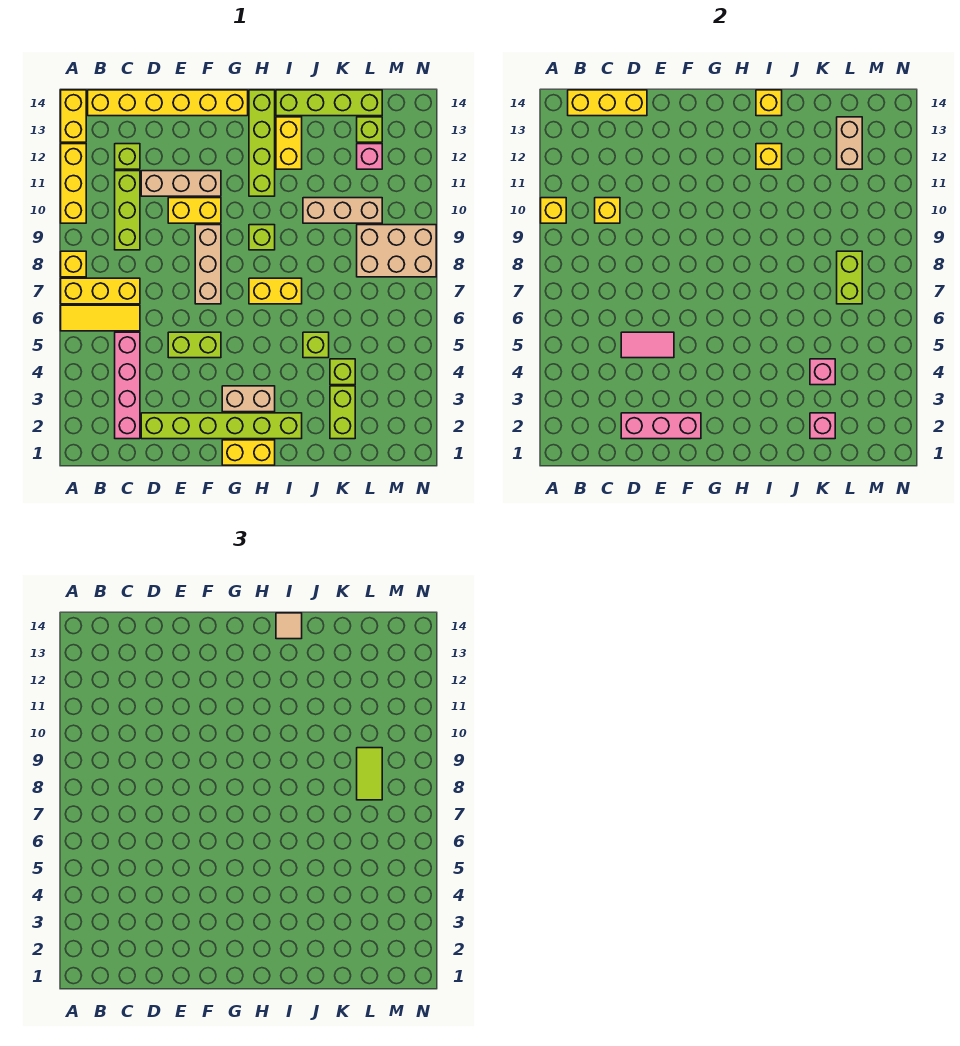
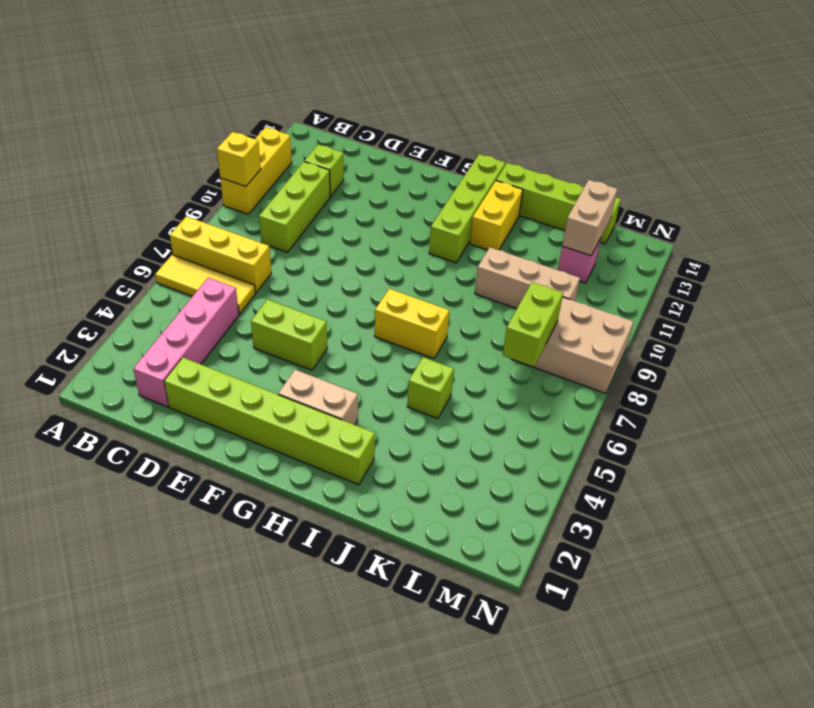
none -> yellow 1x1 brick [61,251,86,277]
none -> yellow 1x2 brick [61,90,86,142]
none -> yellow 1x6 brick [88,90,248,116]
none -> tan 1x3 brick [141,171,221,196]

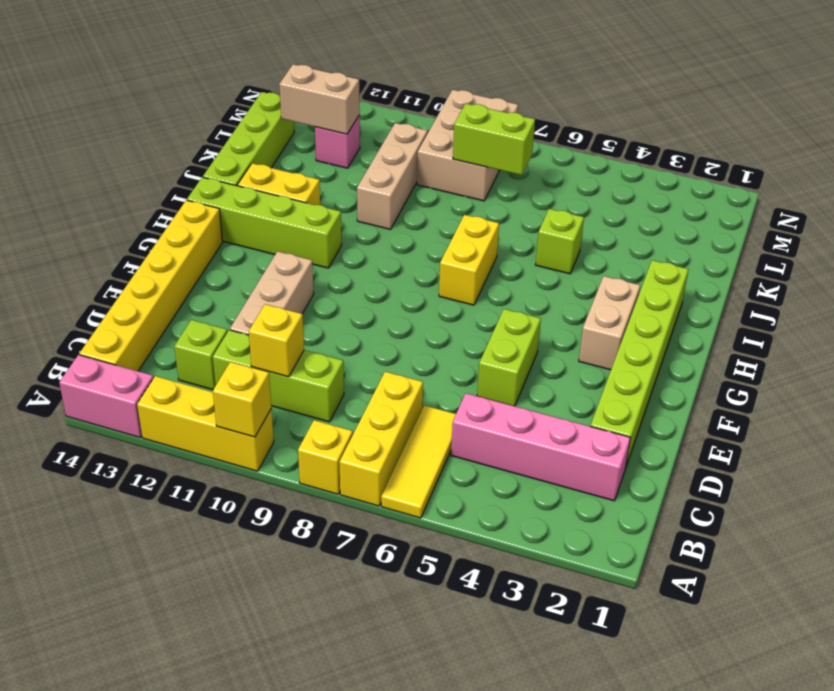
pink 1x2 brick [59,355,153,437] -> yellow 1x2 brick [61,90,86,142]
none -> yellow 1x2 brick [168,198,221,223]
none -> tan 1x3 brick [195,225,221,304]
none -> yellow 1x2 brick [222,440,275,465]
none -> lime 1x1 brick [249,225,275,250]

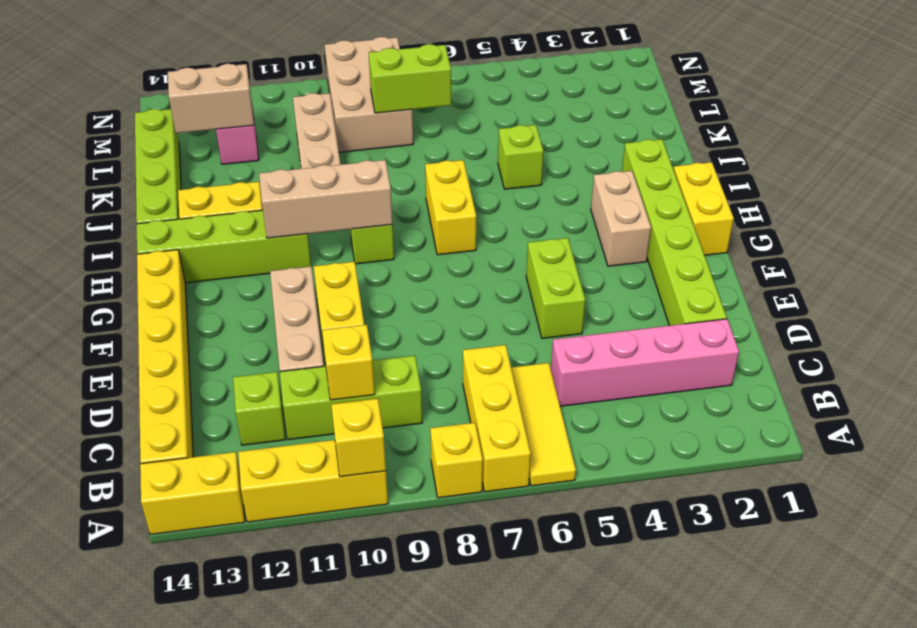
tan 1x3 brick [259,160,392,238] -> tan 1x3 brick moved to [195,225,221,304]
none -> lime 1x2 brick [330,386,355,439]
none -> lime 1x1 brick [330,359,355,385]
none -> lime 1x1 brick [357,117,382,142]
none -> yellow 1x3 brick [568,90,647,116]

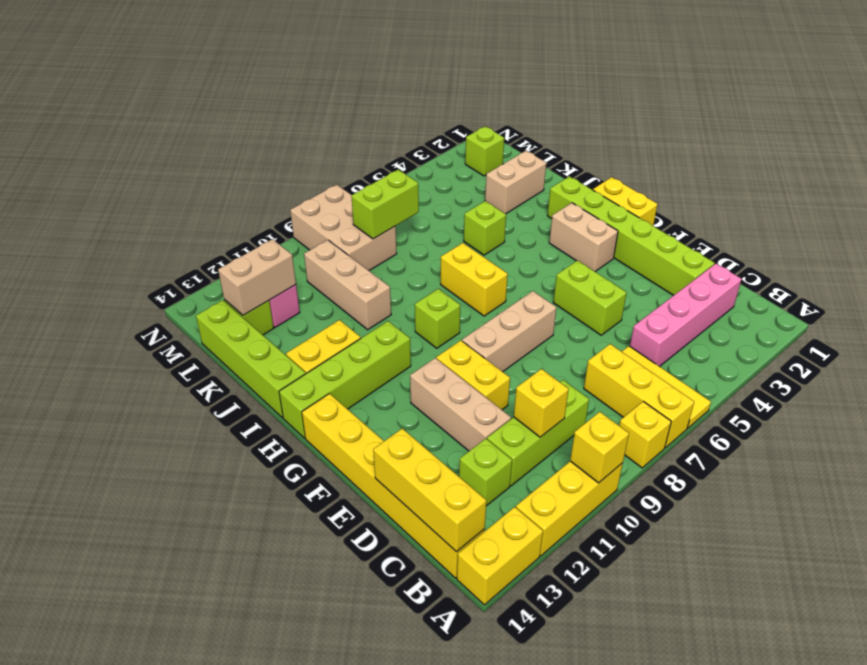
tan 1x2 brick [485,151,546,214] -> lime 1x2 brick [330,386,355,439]
lime 1x1 brick [465,126,504,176] -> lime 1x1 brick moved to [330,359,355,385]
none -> pink 1x3 brick [621,413,701,439]
none -> pink 1x2 tile [621,332,674,358]
none -> yellow 1x1 brick [756,144,782,169]
none -> yellow 1x1 brick [756,90,782,116]

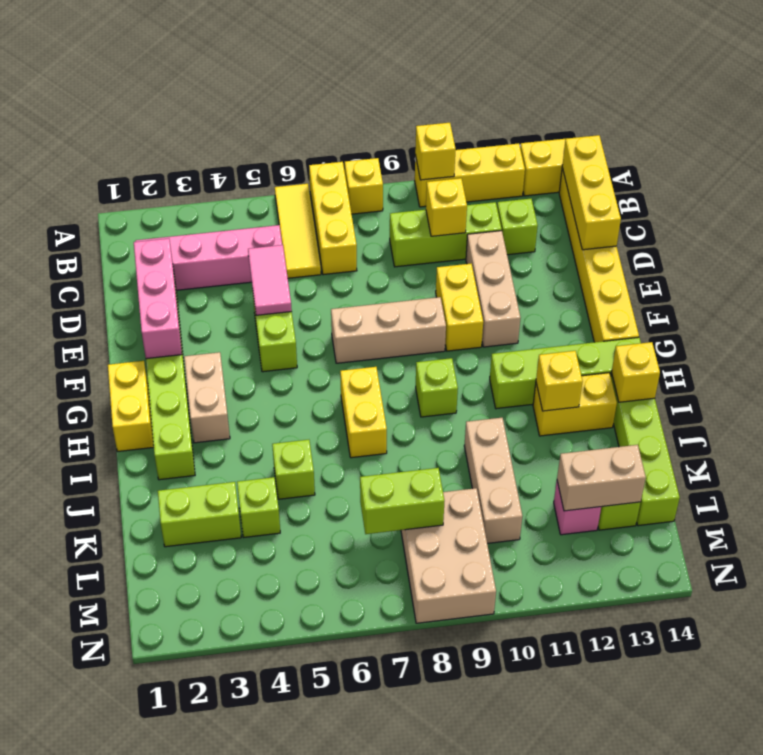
none -> pink 1x1 brick [810,413,835,439]
none -> pink 1x1 brick [810,359,835,385]
none -> tan 1x1 tile [276,613,302,639]
none -> lime 1x2 tile [357,748,382,800]

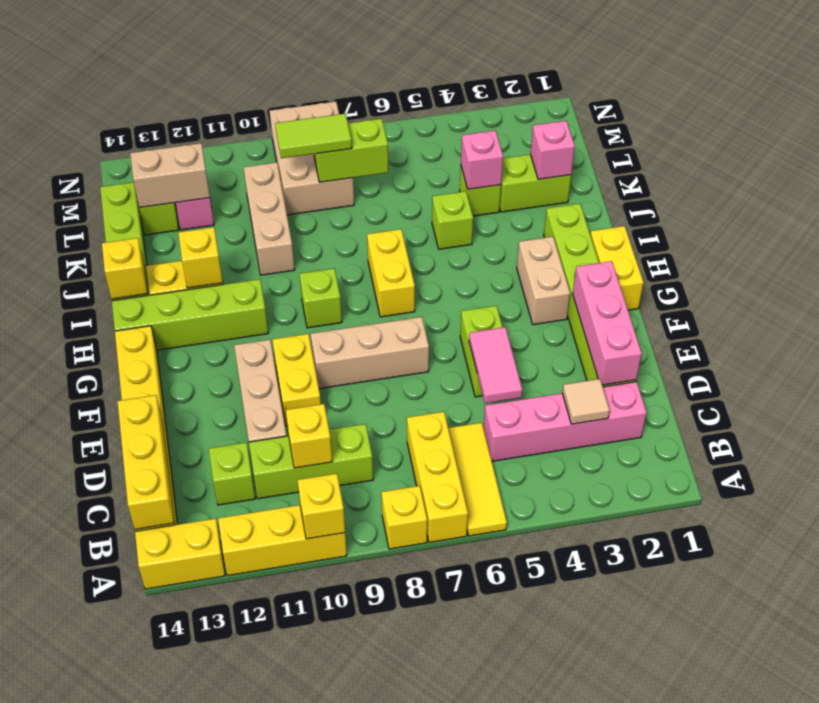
tan 1x1 tile [562,379,610,424] -> tan 1x1 tile moved to [276,613,302,639]

